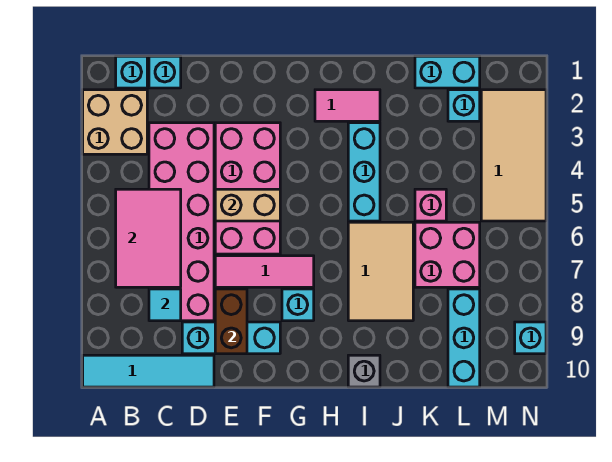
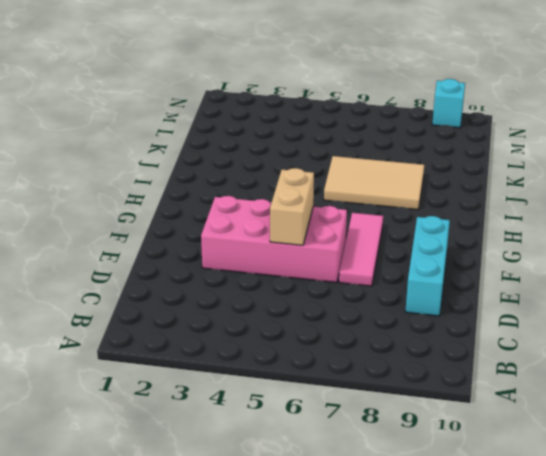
none -> tan 2x2 brick [83,90,147,154]
none -> cyan 1x4 tile [83,355,214,387]
none -> cyan 1x1 brick [116,56,147,88]

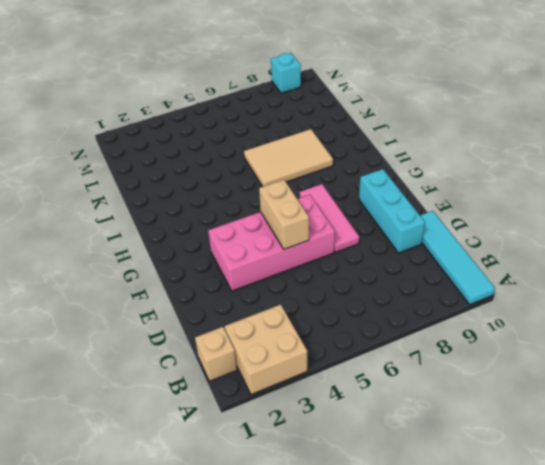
tan 1x1 brick [195,327,237,381] -> cyan 1x1 brick [116,56,147,88]
none -> cyan 1x1 brick [149,56,181,88]
none -> pink 2x6 brick [149,123,214,321]
none -> cyan 1x1 brick [282,289,314,321]

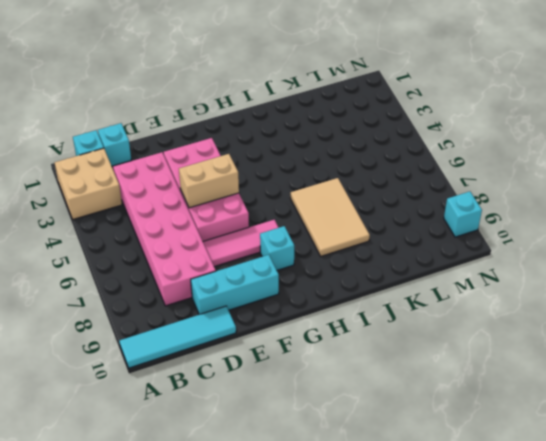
none -> pink 1x2 tile [315,90,380,121]
none -> cyan 1x3 brick [348,123,380,221]
none -> grey 1x1 brick [348,355,380,387]

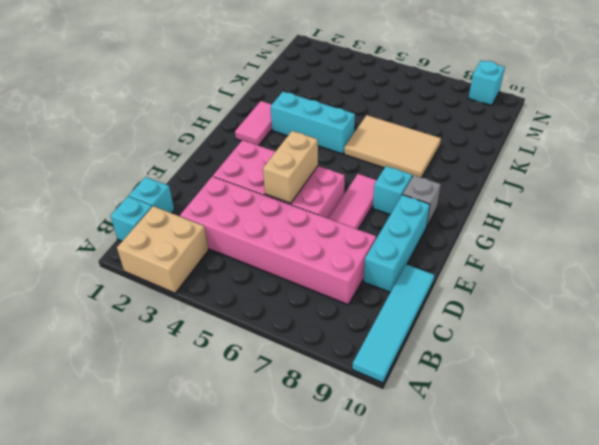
grey 1x1 brick [403,175,441,227] -> grey 1x1 brick moved to [348,355,380,387]
none -> cyan 1x2 brick [415,56,480,88]
none -> pink 1x1 brick [415,189,446,221]
none -> pink 2x2 brick [415,222,480,287]

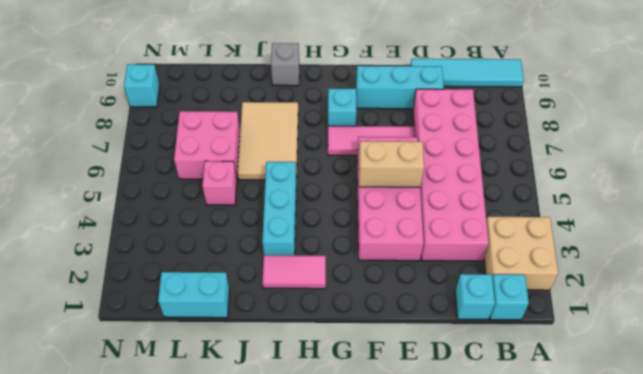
none -> cyan 1x1 brick [448,90,480,121]
none -> cyan 1x3 brick [448,289,480,387]
none -> tan 2x4 tile [481,90,546,221]

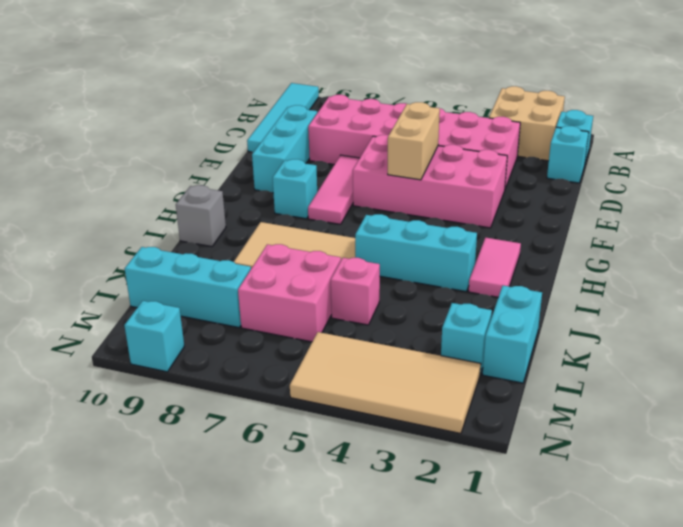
none -> pink 2x3 tile [116,189,181,287]
none -> cyan 1x1 tile [149,289,181,321]
none -> brown 1x2 brick [215,289,247,354]

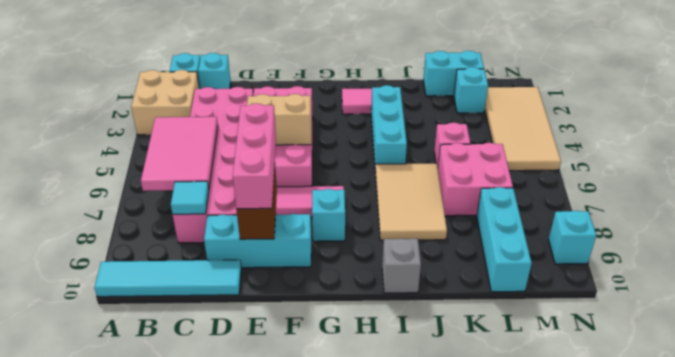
pink 1x3 brick [233,103,276,209] -> none

